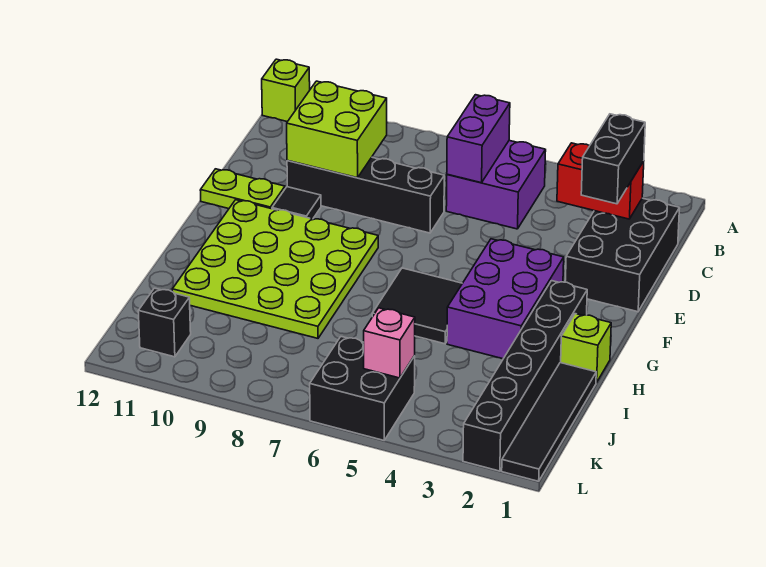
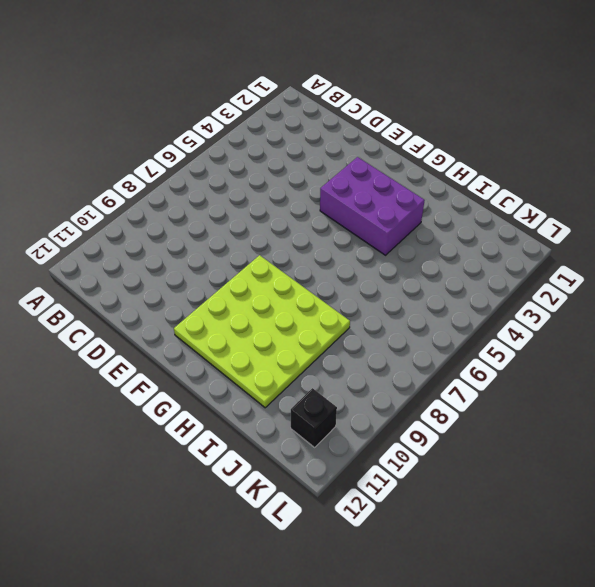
none -> lime 1x1 brick [262,59,310,122]
none -> purple 2x2 brick [446,141,546,229]
none -> black 2x3 brick [565,198,679,312]

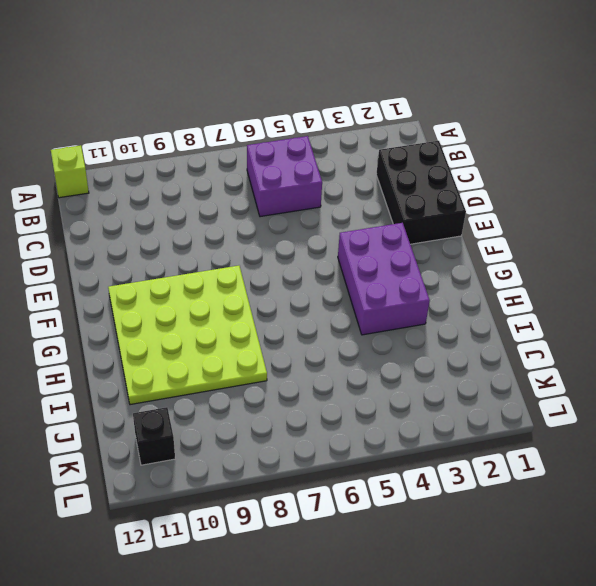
none -> black 1x4 brick [287,157,444,233]
none -> black 1x1 tile [272,187,321,219]
none -> lime 1x2 plate [200,169,285,209]

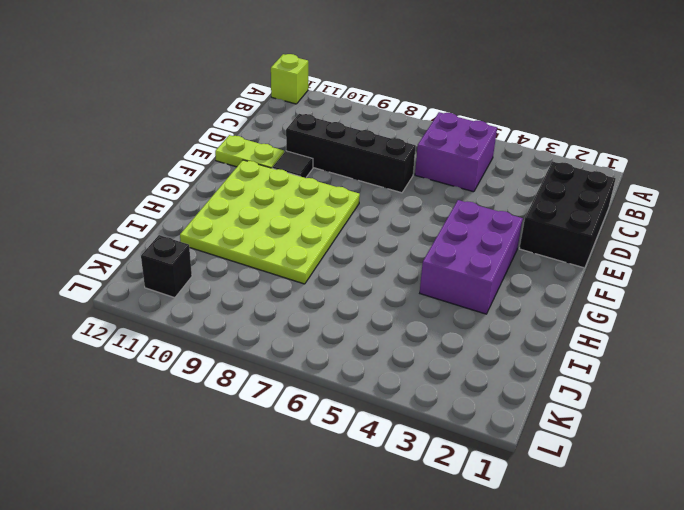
none -> black 1x6 brick [463,281,587,471]
none -> black 2x2 tile [372,268,462,344]
none -> lime 1x1 brick [561,314,611,383]

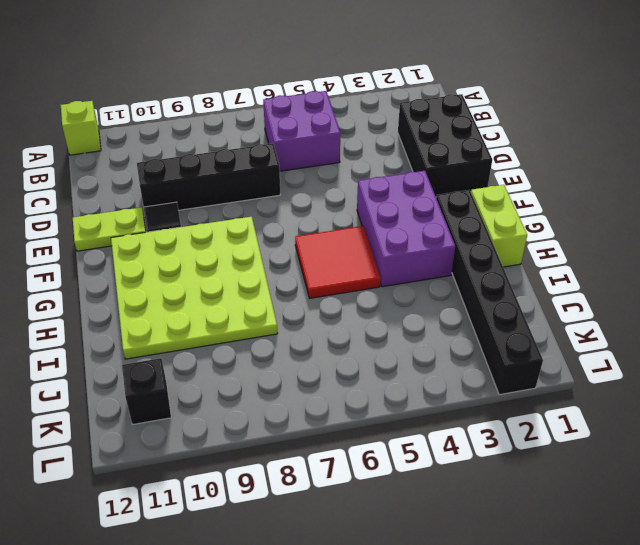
lime 1x2 brick [471,185,527,267] -> lime 1x1 brick [561,314,611,383]
red 2x2 tile [295,226,381,298] -> black 2x2 tile [372,268,462,344]
none -> black 1x4 tile [502,363,596,481]
none -> black 2x2 brick [310,337,415,440]
none -> purple 1x2 brick [447,95,510,183]

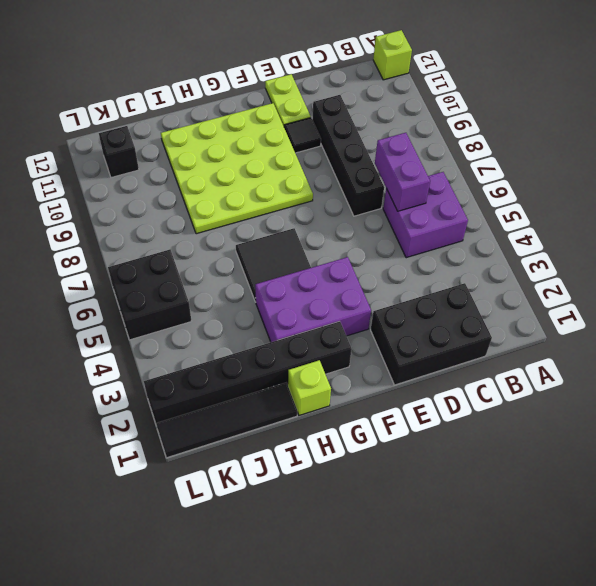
purple 1x2 brick [375,133,430,211] -> purple 1x2 brick turned to [447,95,510,183]
none -> red 1x2 brick [557,143,644,219]
none -> lime 2x2 brick [287,81,387,178]
none -> pink 1x1 brick [364,308,415,378]

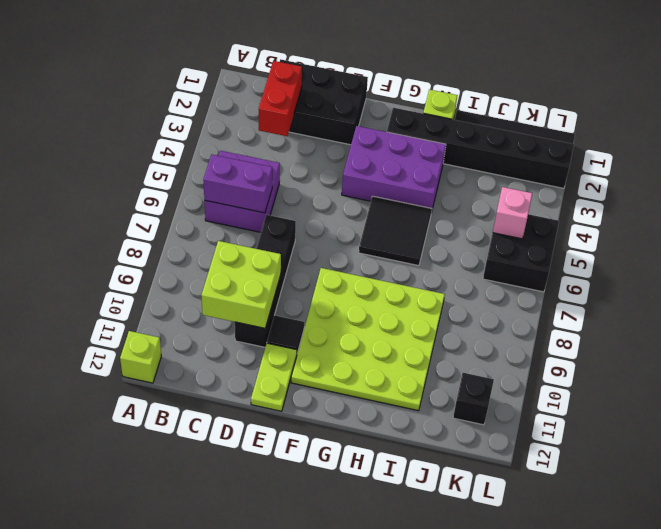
none -> black 1x2 brick [581,114,645,204]

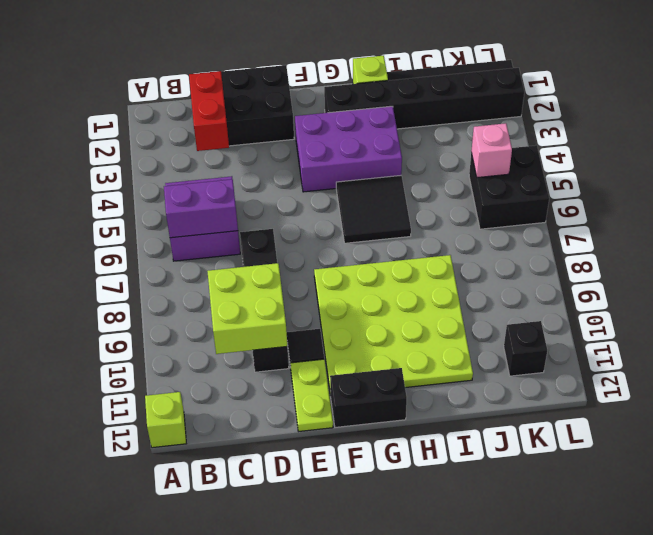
black 1x2 brick [330,368,407,427] -> black 1x2 brick moved to [581,114,645,204]

